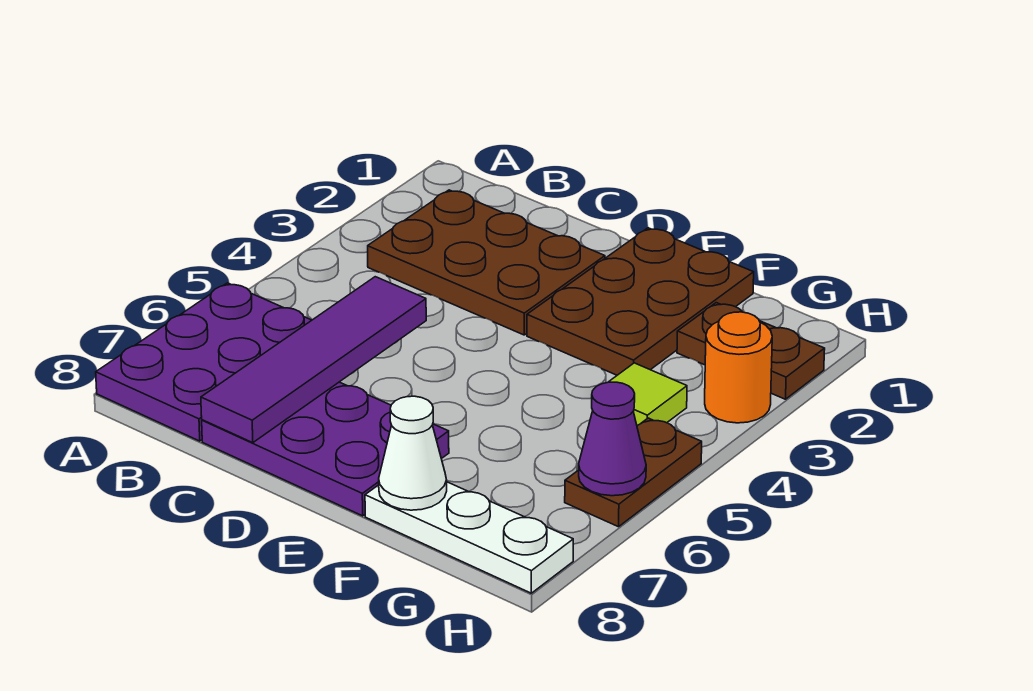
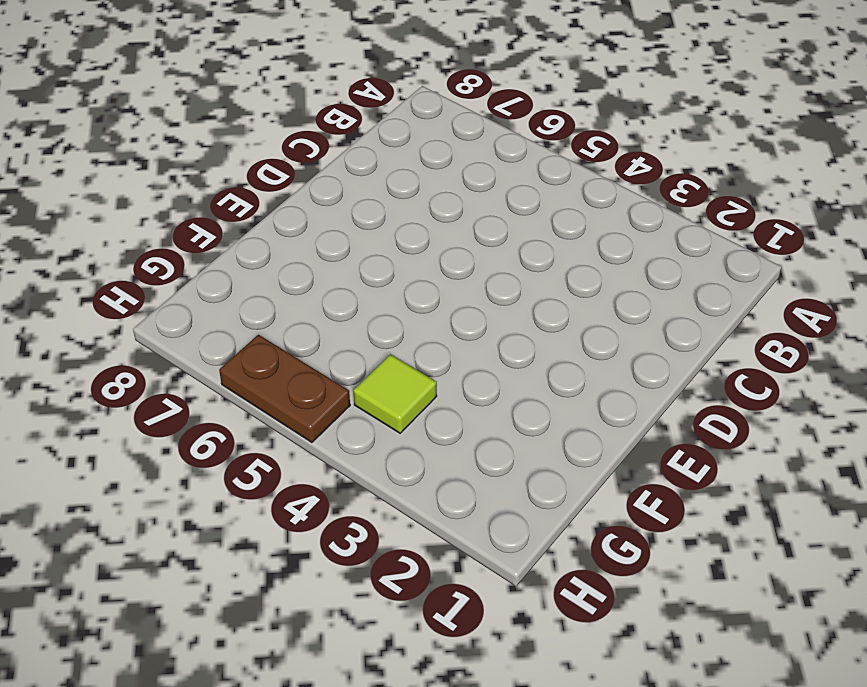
none -> purple 2x3 plate [96,283,312,441]
none -> brown 2x3 plate [368,190,605,335]
none -> purple 2x3 plate [202,382,449,516]

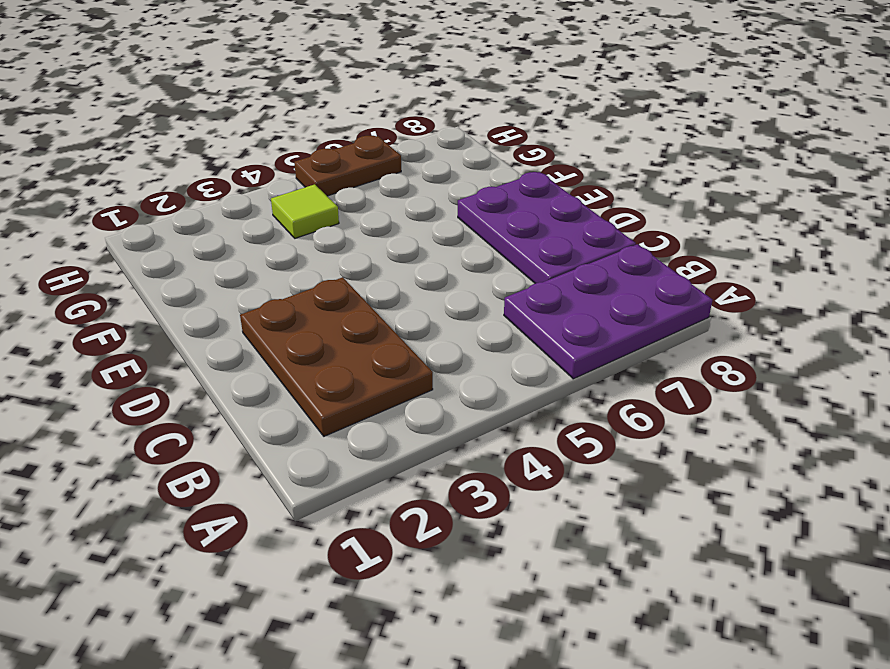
none -> brown 2x3 plate [527,228,754,375]
none -> white 1x3 plate [365,482,573,593]
none -> brown 1x2 plate [677,303,825,399]

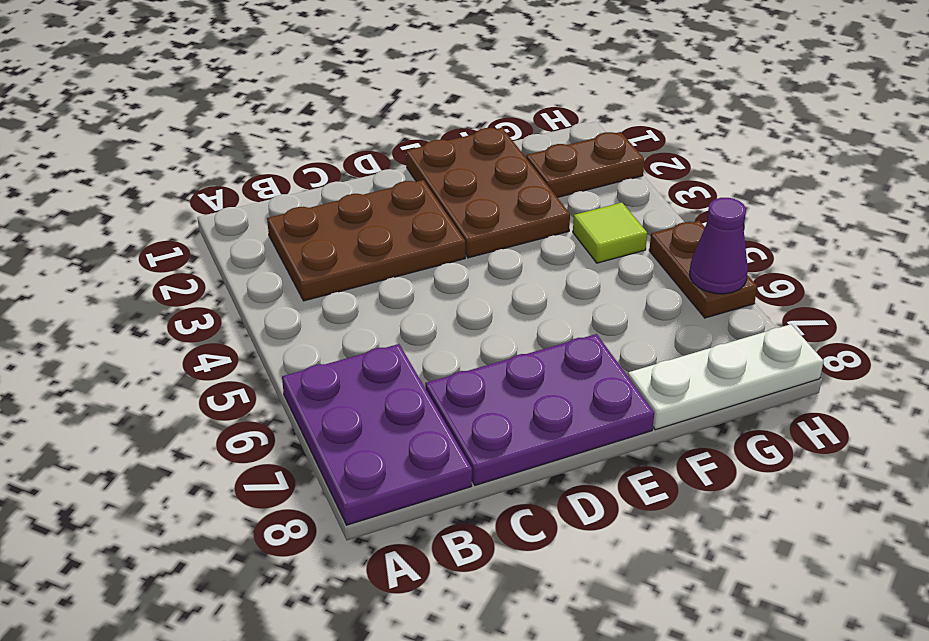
none -> orange 1x1 round brick [705,312,772,423]
none -> purple 1x4 tile [201,277,426,443]
none -> white 1x1 cone [379,396,447,510]

